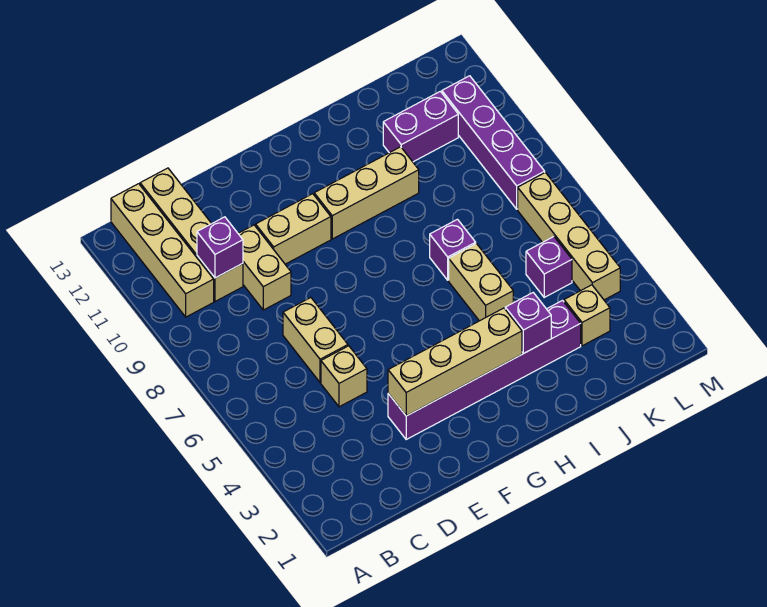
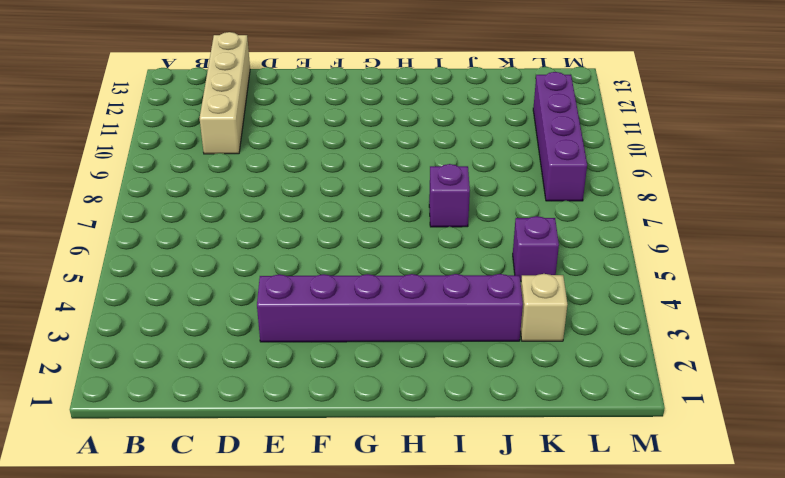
none -> tan 1x4 brick [111,184,214,317]
none -> tan 1x1 brick [321,346,367,407]
none -> tan 1x2 brick [283,298,348,383]

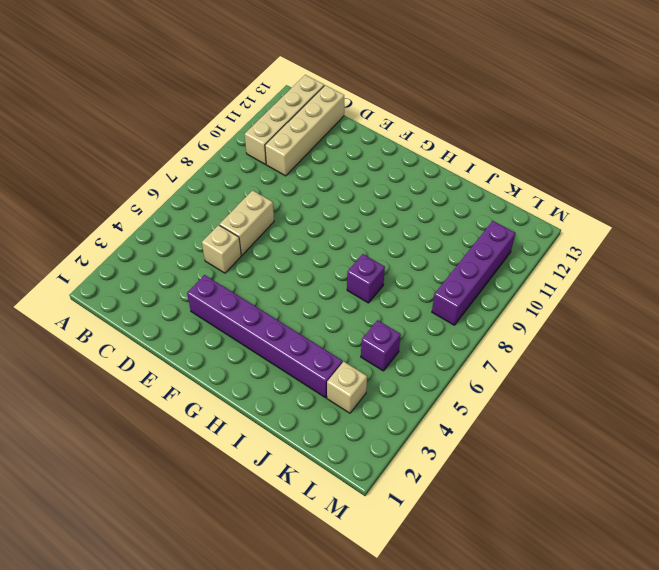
none -> tan 1x2 brick [238,225,291,310]
none -> tan 1x2 brick [256,194,331,264]
none -> tan 1x3 brick [314,147,419,239]

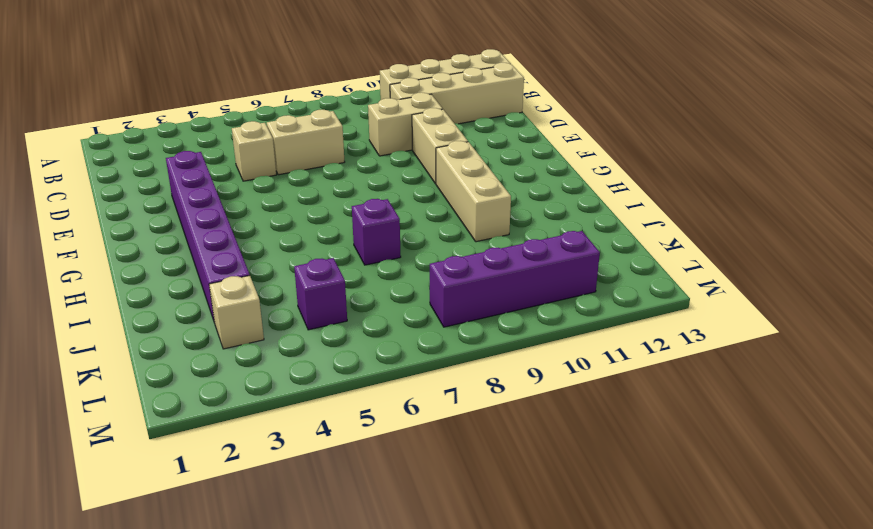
none -> tan 1x2 brick [449,244,513,321]
none -> purple 1x2 brick [383,91,458,162]
none -> tan 1x4 brick [518,173,620,300]

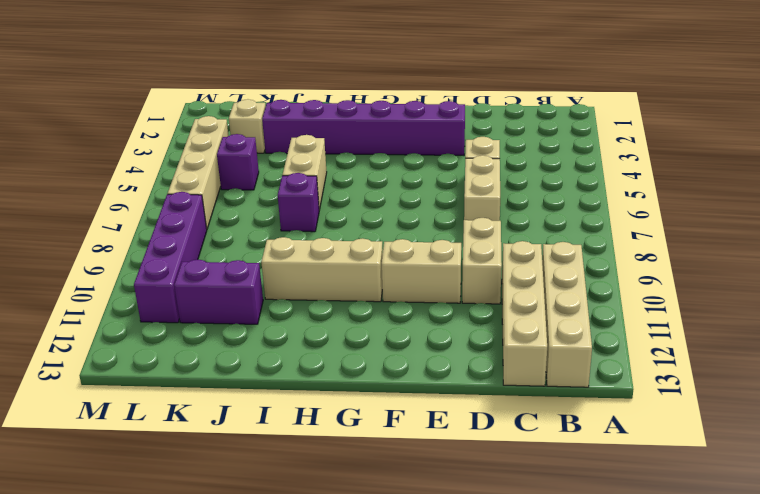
none -> purple 1x1 brick [197,217,243,278]
none -> tan 1x4 brick [388,308,522,416]
none -> purple 1x1 brick [505,293,551,354]

